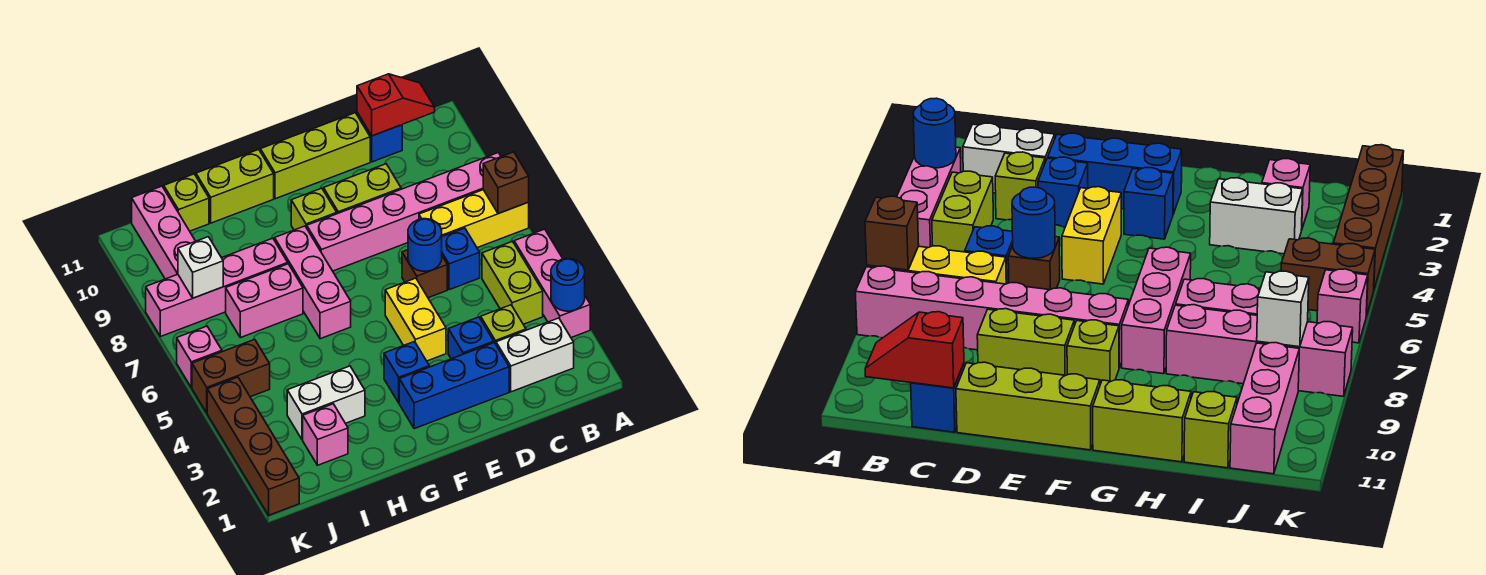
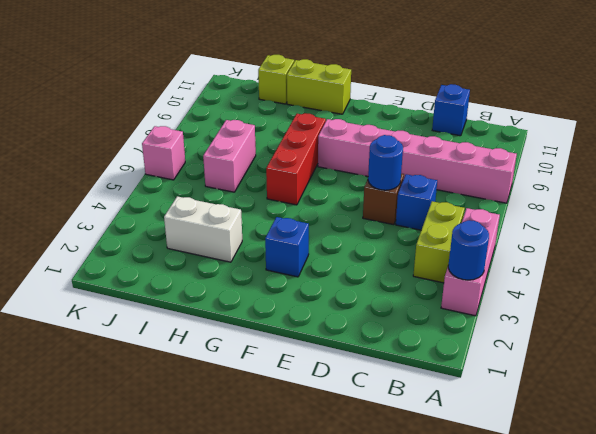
red 1x3 brick [266,113,326,205] -> pink 1x3 brick [275,226,351,339]
pink 1x2 brick [203,120,256,192] -> pink 1x2 brick turned to [226,264,303,338]
none -> yellow 1x3 brick [419,190,529,248]
none -> white 1x2 brick [496,318,574,392]
none -> lime 1x1 brick [481,305,526,344]
none -> blue 1x3 brick [399,343,509,429]

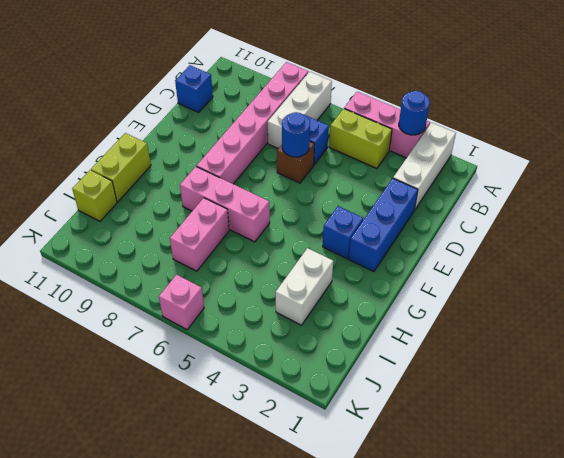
white 1x3 brick [393,123,456,210] -> white 1x2 brick [496,318,574,392]
white 1x3 brick [268,72,332,149] -> yellow 1x3 brick [419,190,529,248]
none -> lime 1x1 brick [481,305,526,344]
none -> blue 1x1 brick [448,317,494,359]
none -> lime 1x2 brick [324,164,401,214]
none -> lime 1x3 brick [260,113,370,199]

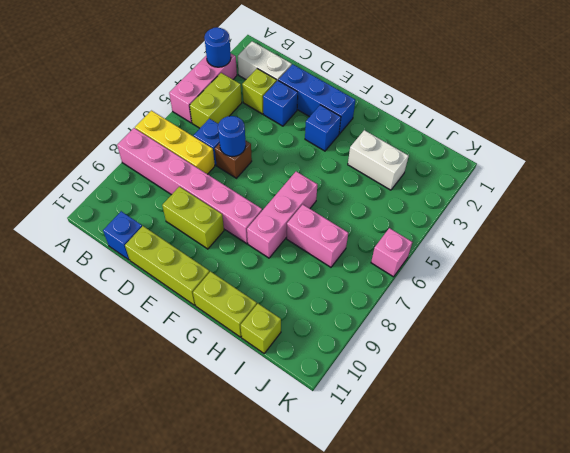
none -> yellow 1x2 brick [385,278,446,361]
none -> lime 1x1 brick [291,188,337,230]
none -> pink 1x4 brick [146,238,288,337]
none -> pink 1x1 brick [303,404,348,465]

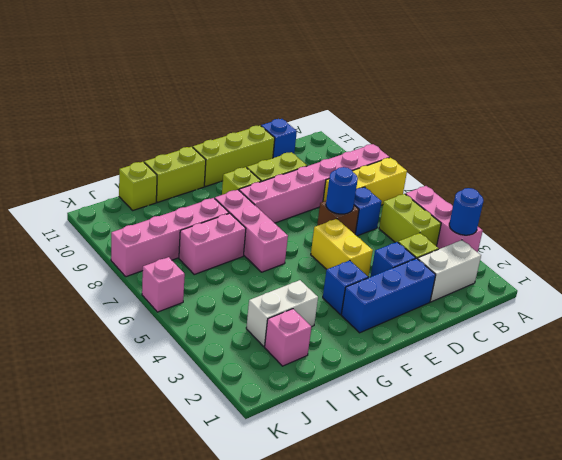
none -> brown 1x2 brick [192,339,270,413]
none -> pink 1x3 brick [132,186,195,279]
none -> brown 1x4 brick [207,377,299,515]
none -> brown 1x1 brick [483,152,529,214]

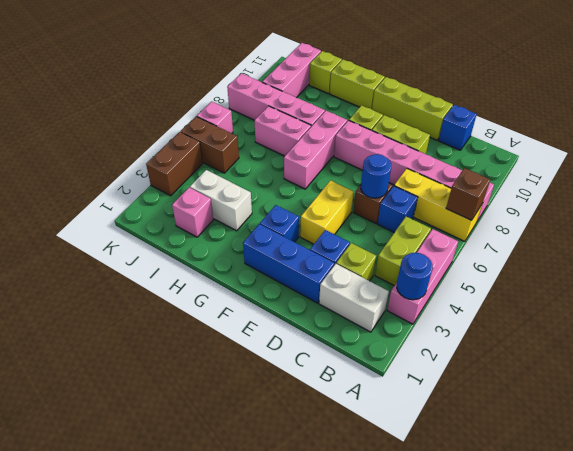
brown 1x2 brick [146,132,203,196] -> brown 1x4 brick [207,377,299,515]
none -> red 1x2 slope [357,74,435,136]
none -> white 1x1 brick [178,237,223,298]

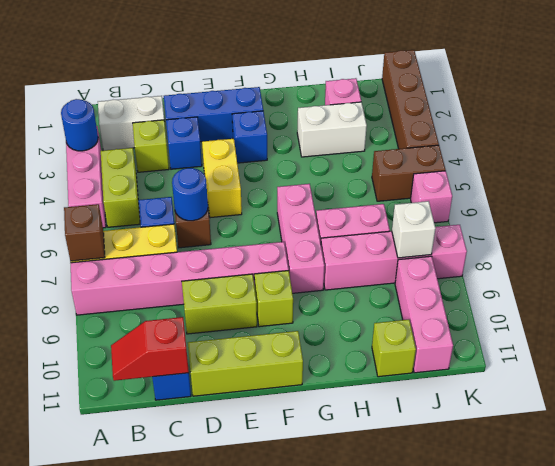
none -> lime 1x2 brick [196,149,274,223]

